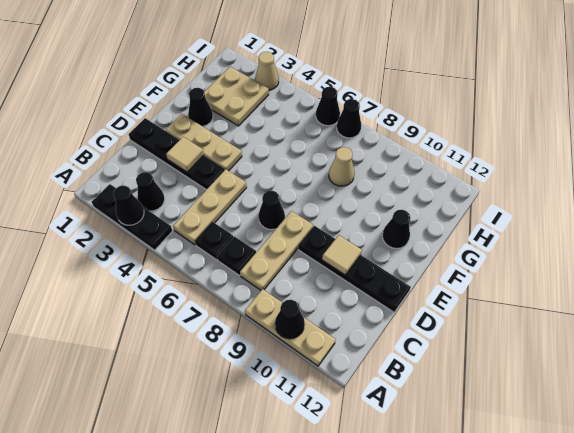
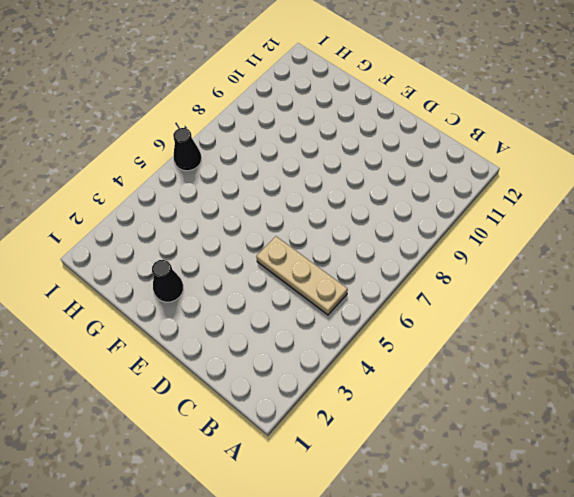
none -> black 1x3 plate [92,184,172,250]
none -> tan 1x3 plate [245,289,336,366]
none -> black 1x1 cone [136,172,165,211]

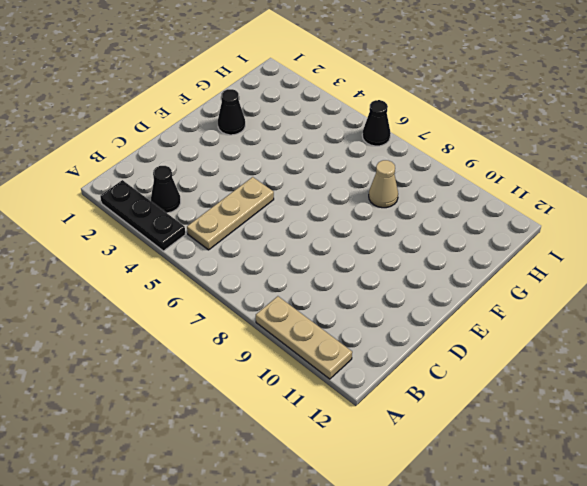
none -> black 1x1 plate [195,222,233,260]
none -> black 1x1 plate [217,236,256,275]
none -> tan 1x3 plate [240,211,313,290]

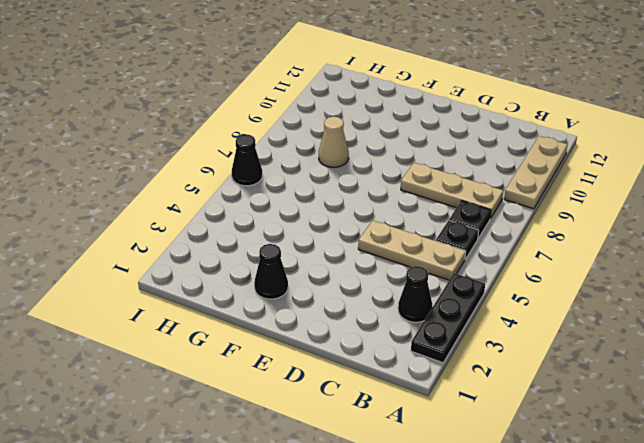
none -> black 1x4 plate [129,118,225,190]
none -> black 1x1 cone [258,191,285,230]
none -> black 1x4 plate [298,226,411,312]

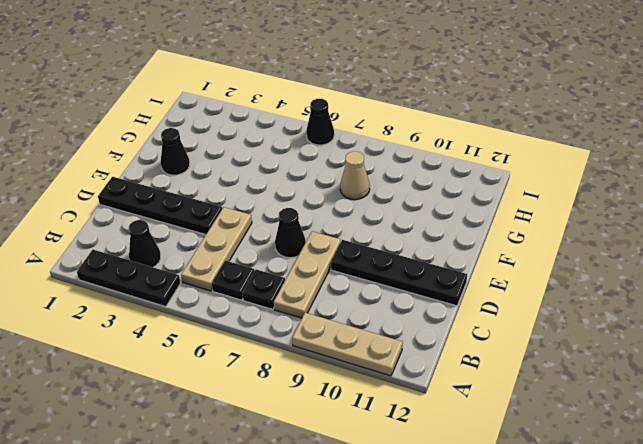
none -> tan 1x3 plate [166,114,242,171]
none -> black 1x1 cone [382,210,410,249]
none -> tan 2x2 plate [204,67,269,126]

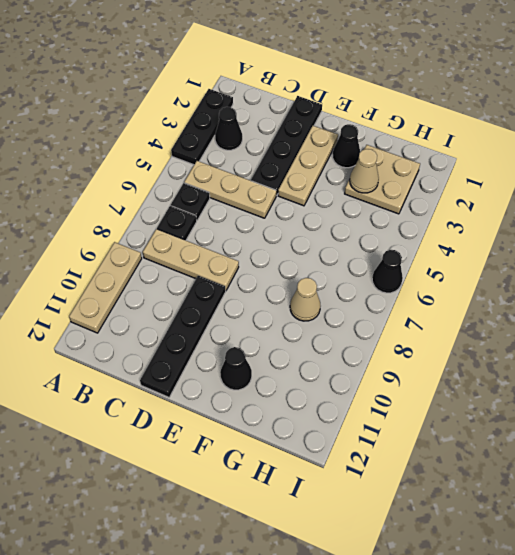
tan 1x1 cone [350,149,379,193] -> tan 1x1 cone moved to [255,52,279,90]
none -> black 1x1 cone [258,191,285,230]
none -> black 1x1 cone [337,99,361,138]
none -> black 1x1 cone [113,186,144,225]

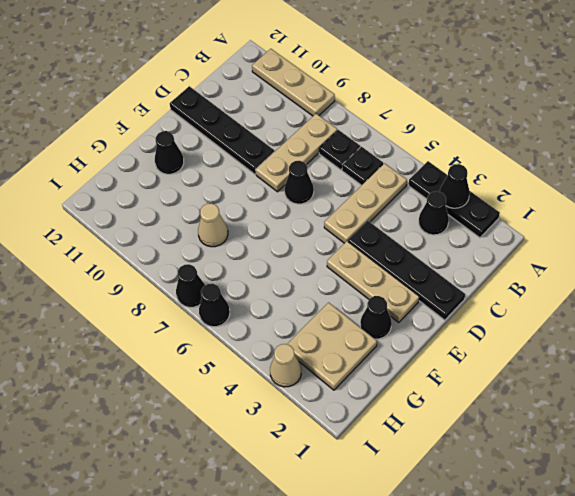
none -> black 1x1 cone [275,300,305,339]
none -> tan 1x1 tile [166,137,204,172]
none -> tan 1x1 tile [322,235,362,275]

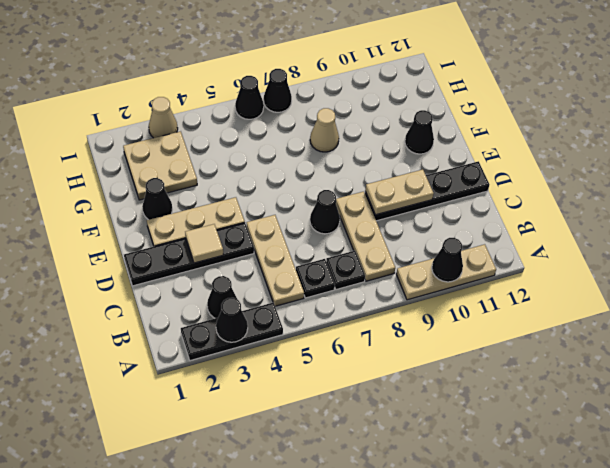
tan 1x2 plate [365,170,434,215] -> tan 1x1 tile [322,235,362,275]

